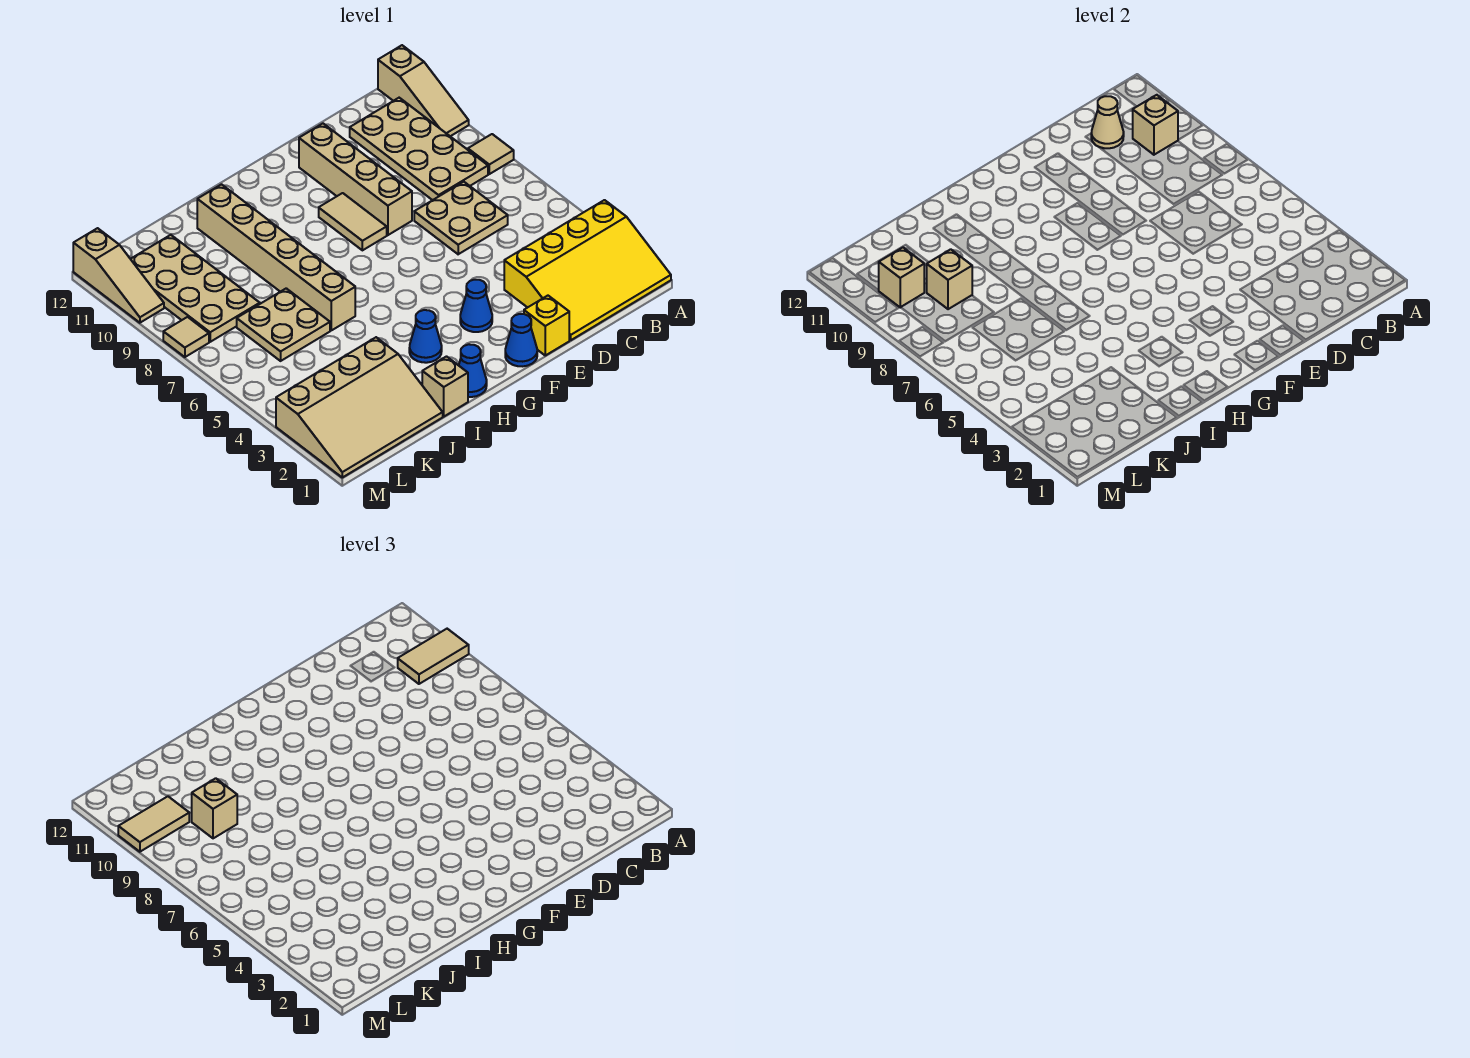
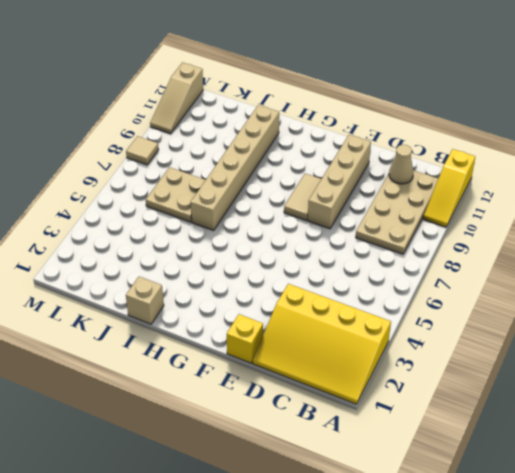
yellow 1x3 slope [423,149,475,227] -> tan 1x3 slope [378,45,469,136]
none -> tan 1x1 tile [468,134,514,174]
none -> tan 2x2 plate [414,182,508,254]
none -> blue 1x1 cone [505,314,537,366]

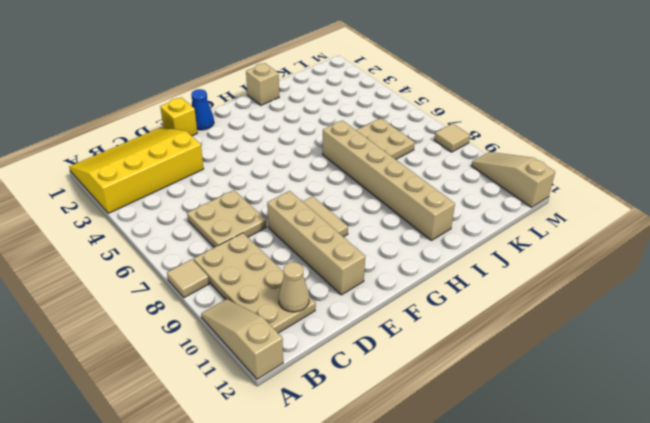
none -> blue 1x1 cone [460,280,492,332]
none -> blue 1x1 cone [459,344,487,397]
none -> blue 1x1 cone [409,310,442,363]

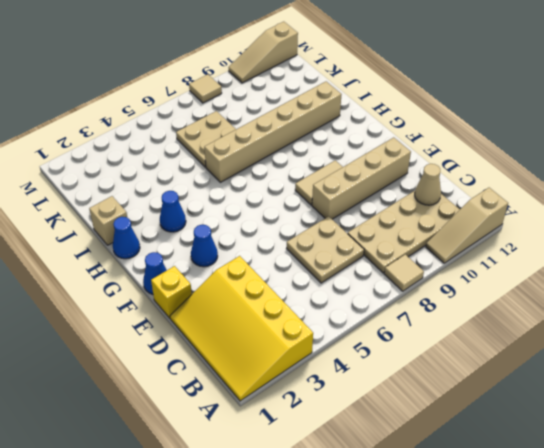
none -> tan 3x4 slope [276,337,443,477]
none -> tan 2x4 plate [131,235,260,342]
none -> tan 1x1 brick [1133,95,1178,155]

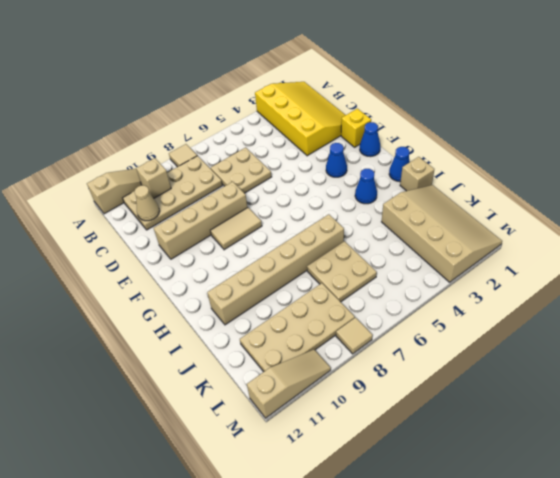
none -> tan 1x1 brick [927,249,972,309]
none -> tan 1x1 brick [878,248,924,307]
none -> tan 1x2 tile [398,629,469,684]

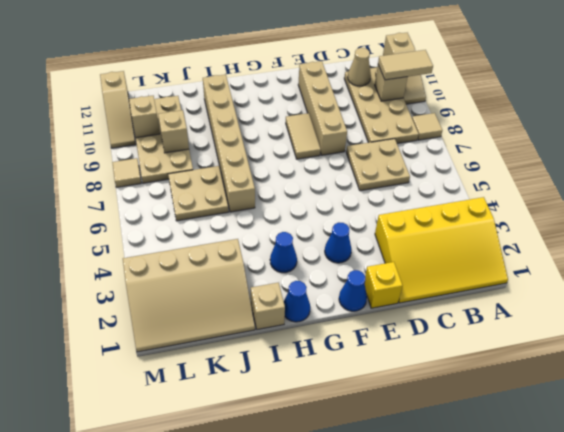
none -> tan 1x1 brick [192,778,237,838]
none -> tan 1x2 tile [118,796,189,852]

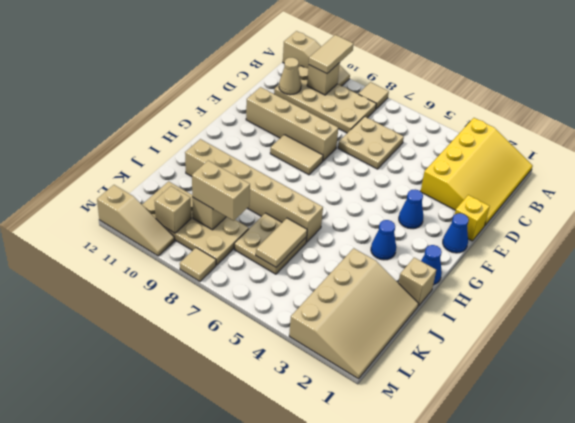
tan 1x2 tile [256,218,307,267] -> tan 1x2 tile moved to [118,796,189,852]
tan 1x2 brick [192,161,250,221] -> tan 1x1 brick [192,778,237,838]

